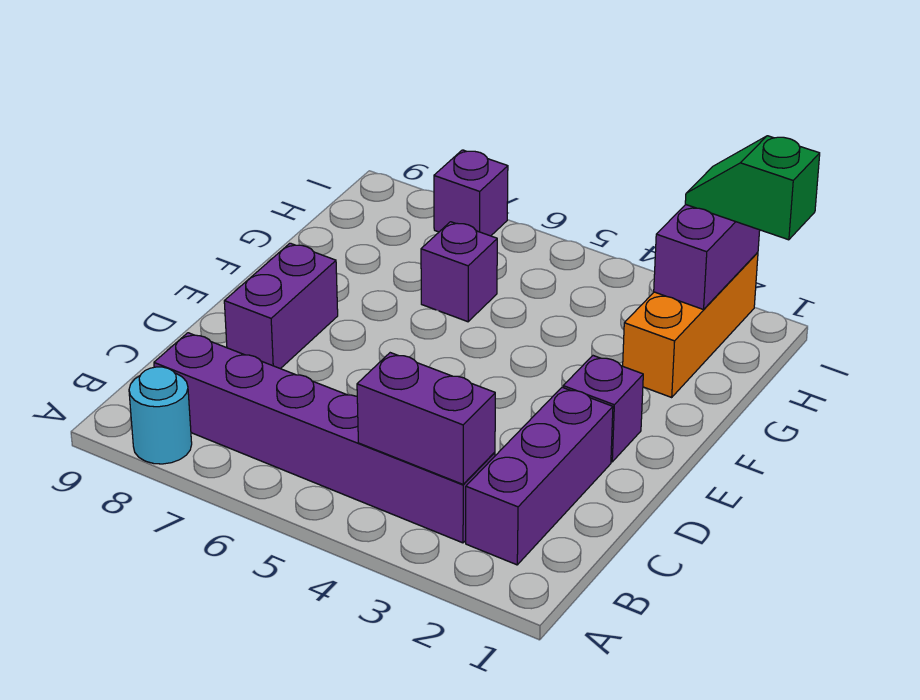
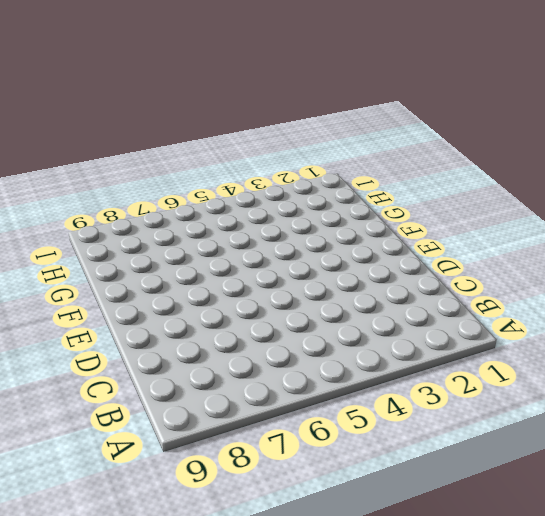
none -> cyan 1x1 round brick [129,367,192,464]
none -> purple 1x3 brick [466,387,613,565]

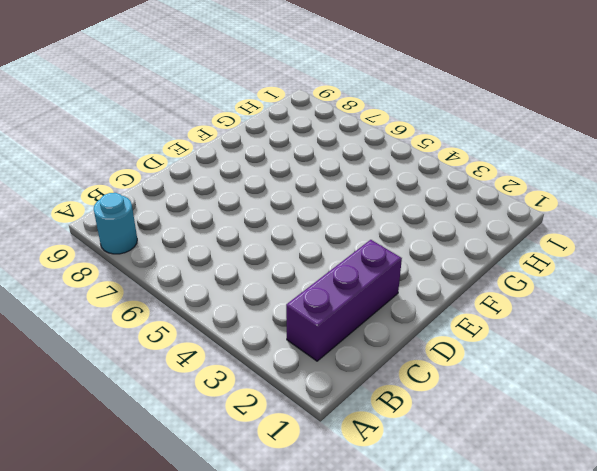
none -> purple 1x6 brick [154,333,495,543]
none -> purple 1x2 brick [224,243,338,369]

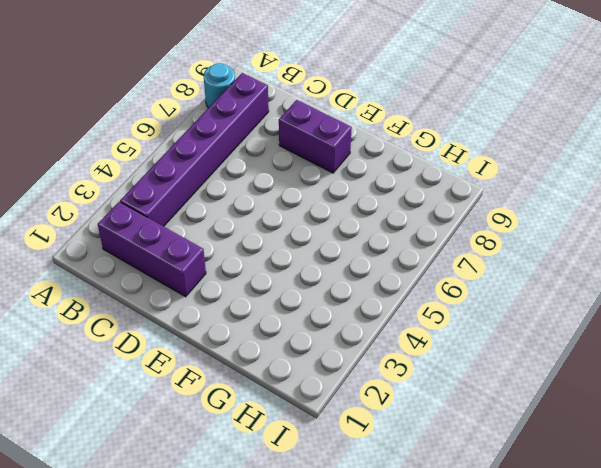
none -> purple 1x1 brick [563,356,643,462]
none -> orange 1x3 brick [623,252,758,397]

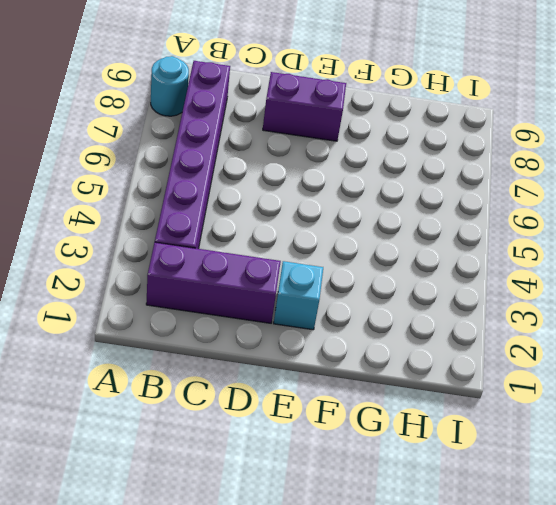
cyan 1x1 brick [274,261,323,330] -> purple 1x1 brick [563,356,643,462]
none -> orange 1x3 brick [623,252,758,397]
none -> purple 1x1 brick [421,222,497,322]

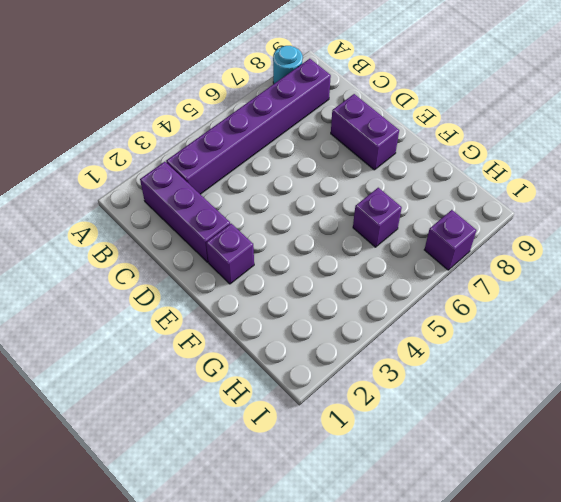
none -> orange 1x3 brick [623,252,758,397]
none -> purple 1x2 brick [357,353,495,484]

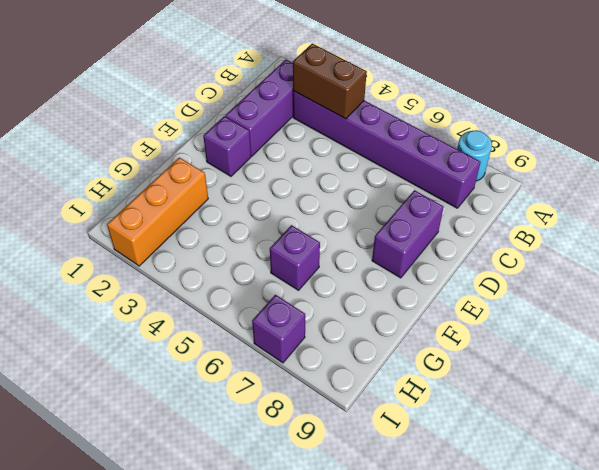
brown 1x2 brick [293,44,367,119] -> purple 1x2 brick [357,353,495,484]
none -> purple 1x2 brick [654,205,760,310]
none -> green 1x2 slope [685,136,820,240]

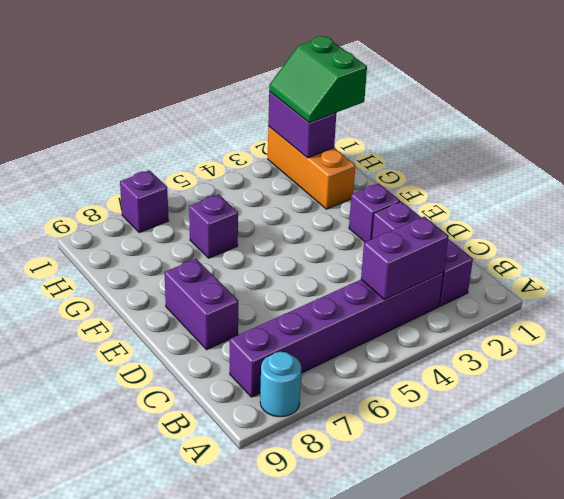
green 2x2 slope [269,36,367,123] -> green 1x2 slope [685,136,820,240]

